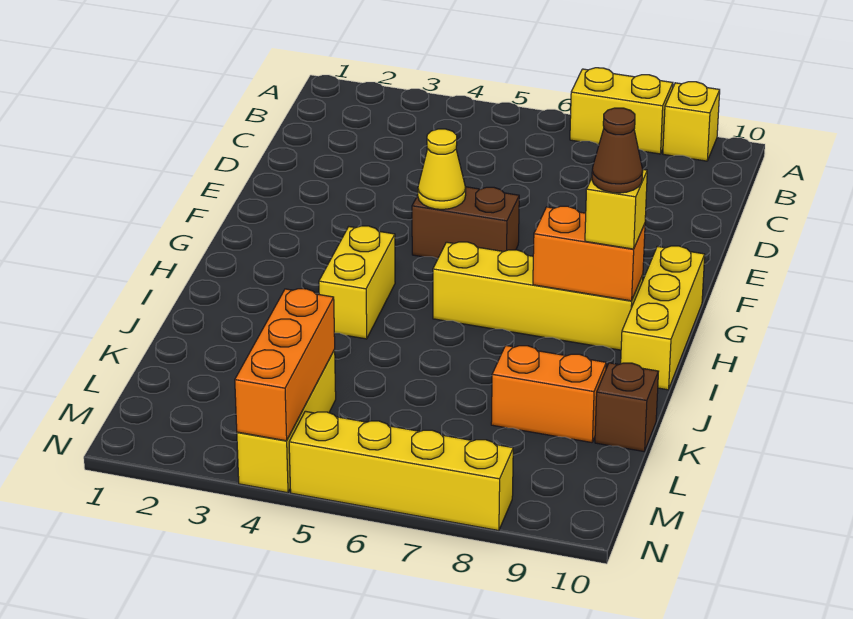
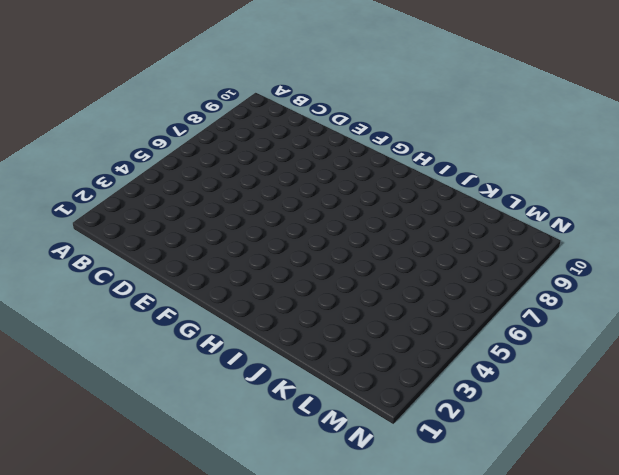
none -> yellow 1x2 brick [570,68,673,154]
none -> yellow 1x1 brick [663,82,720,161]
none -> brown 1x2 brick [412,187,519,259]

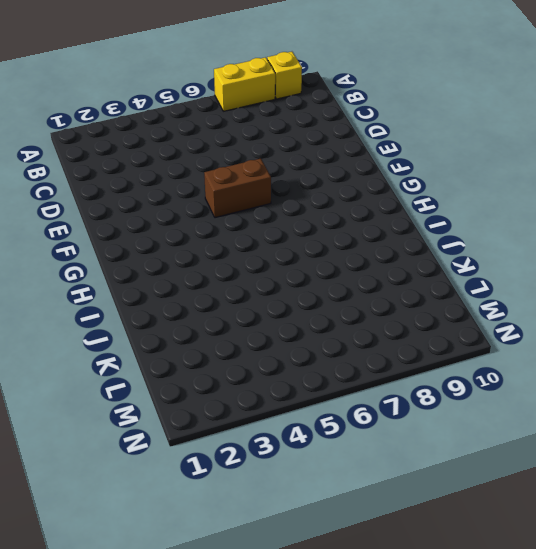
none -> yellow 1x3 brick [621,246,705,390]
none -> yellow 1x2 brick [319,226,395,339]
none -> yellow 1x4 brick [433,242,643,350]

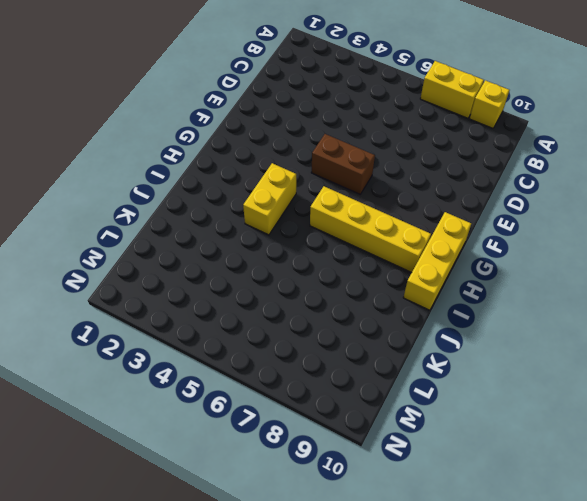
none -> orange 1x2 brick [491,345,606,442]
none -> brown 1x1 brick [595,363,659,452]
none -> yellow 1x3 brick [237,350,336,493]

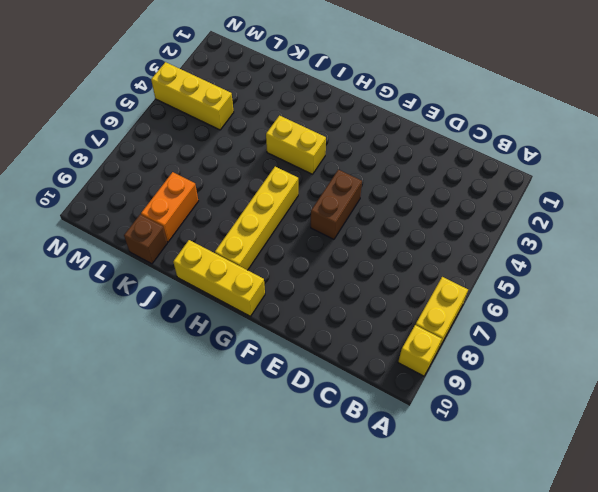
none -> yellow 1x4 brick [289,411,513,531]
none -> yellow 1x1 cone [418,129,466,209]
none -> orange 1x2 brick [533,206,645,301]

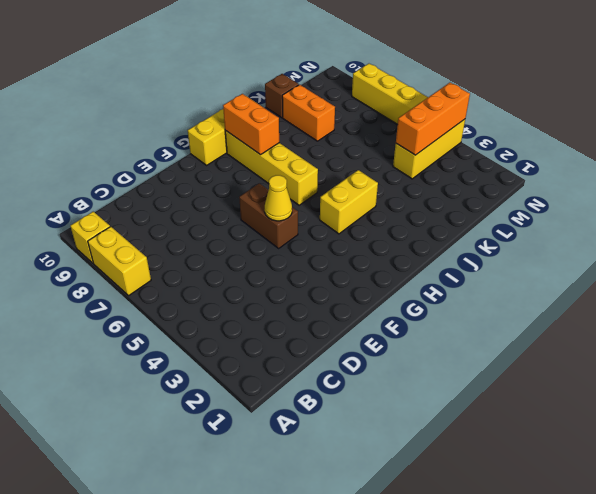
none -> yellow 1x1 brick [585,170,647,249]
none -> brown 1x1 cone [592,108,643,193]

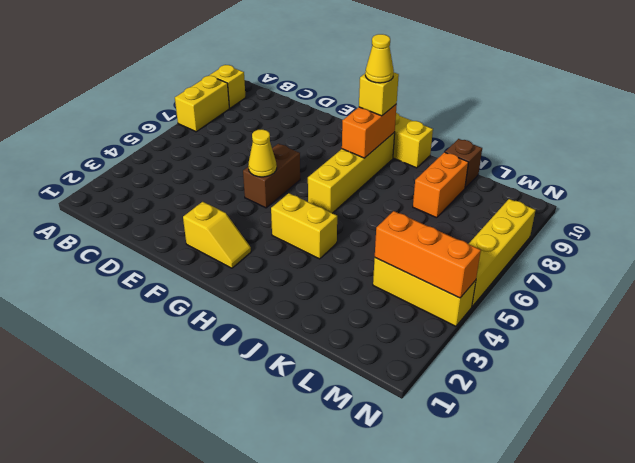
yellow 1x2 slope [183,202,251,268] -> none
yellow 1x1 cone [365,34,394,83] -> brown 1x1 cone [592,108,643,193]

